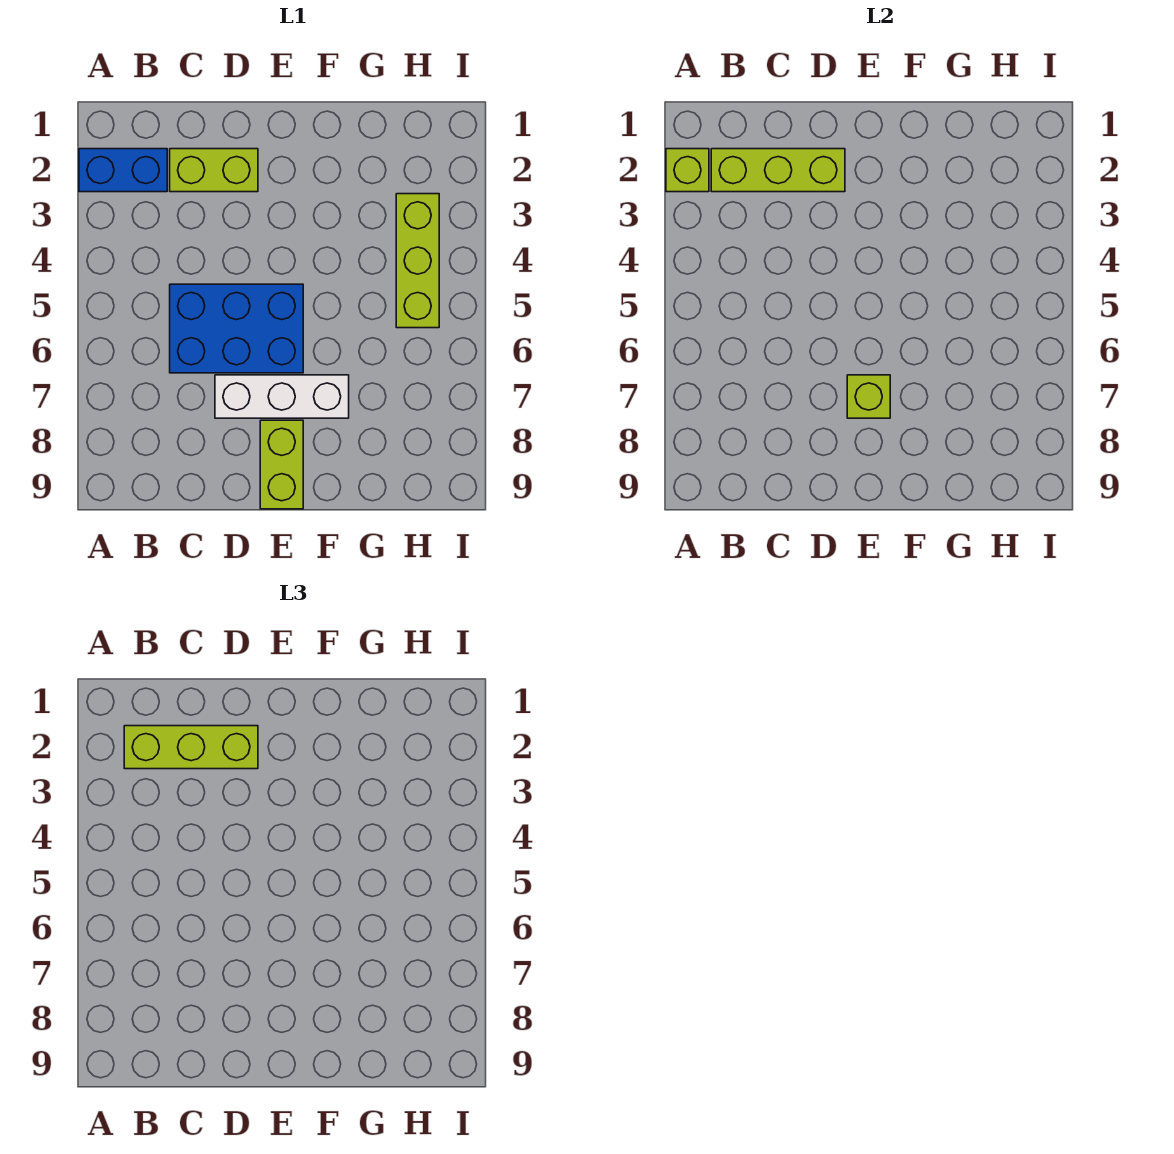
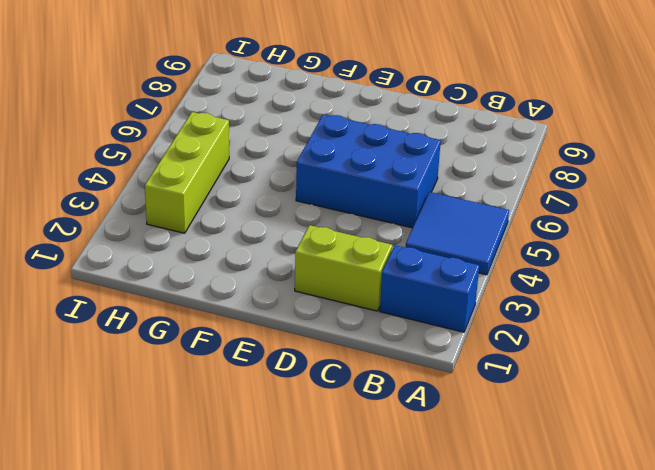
blue 2x2 tile [406,192,509,275] -> none
none -> white 1x3 brick [215,375,349,418]
none -> lime 1x2 brick [260,420,303,509]

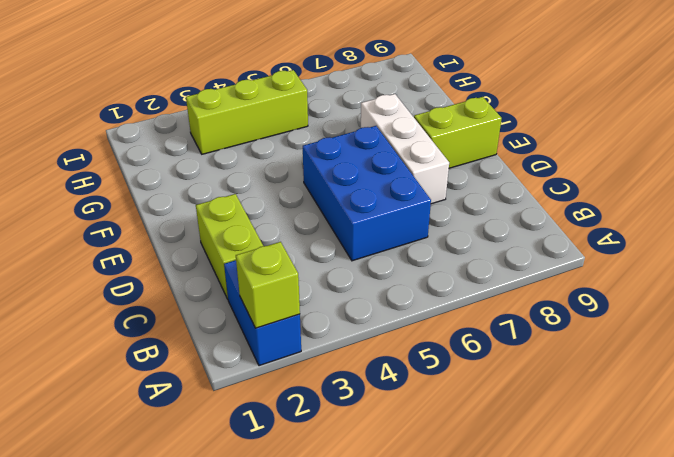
none -> lime 1x3 brick [711,149,845,192]
none -> lime 1x1 brick [847,375,890,418]

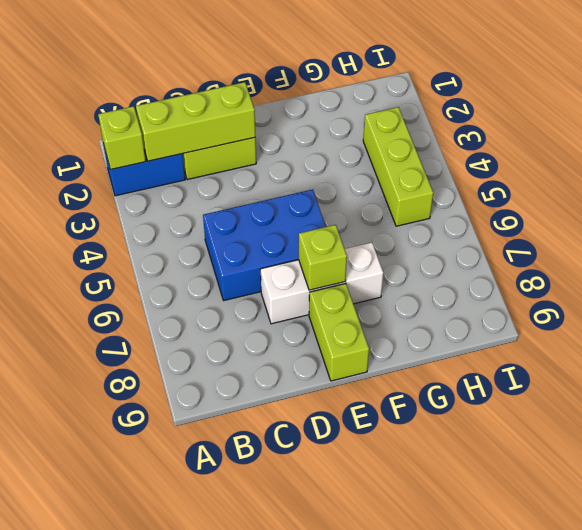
none -> lime 1x3 brick [124,726,258,769]

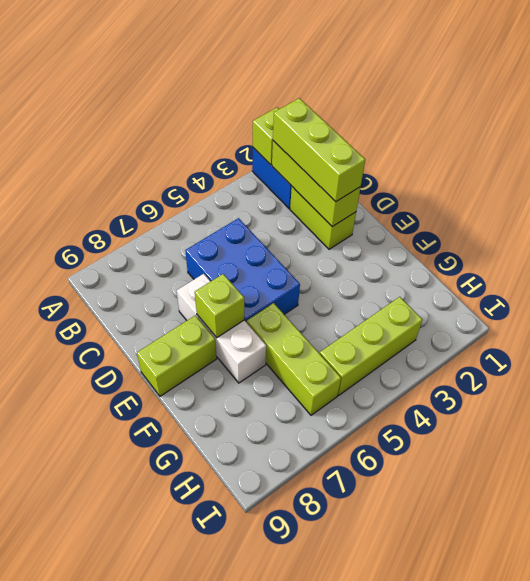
lime 1x3 brick [247,303,341,415] -> none

